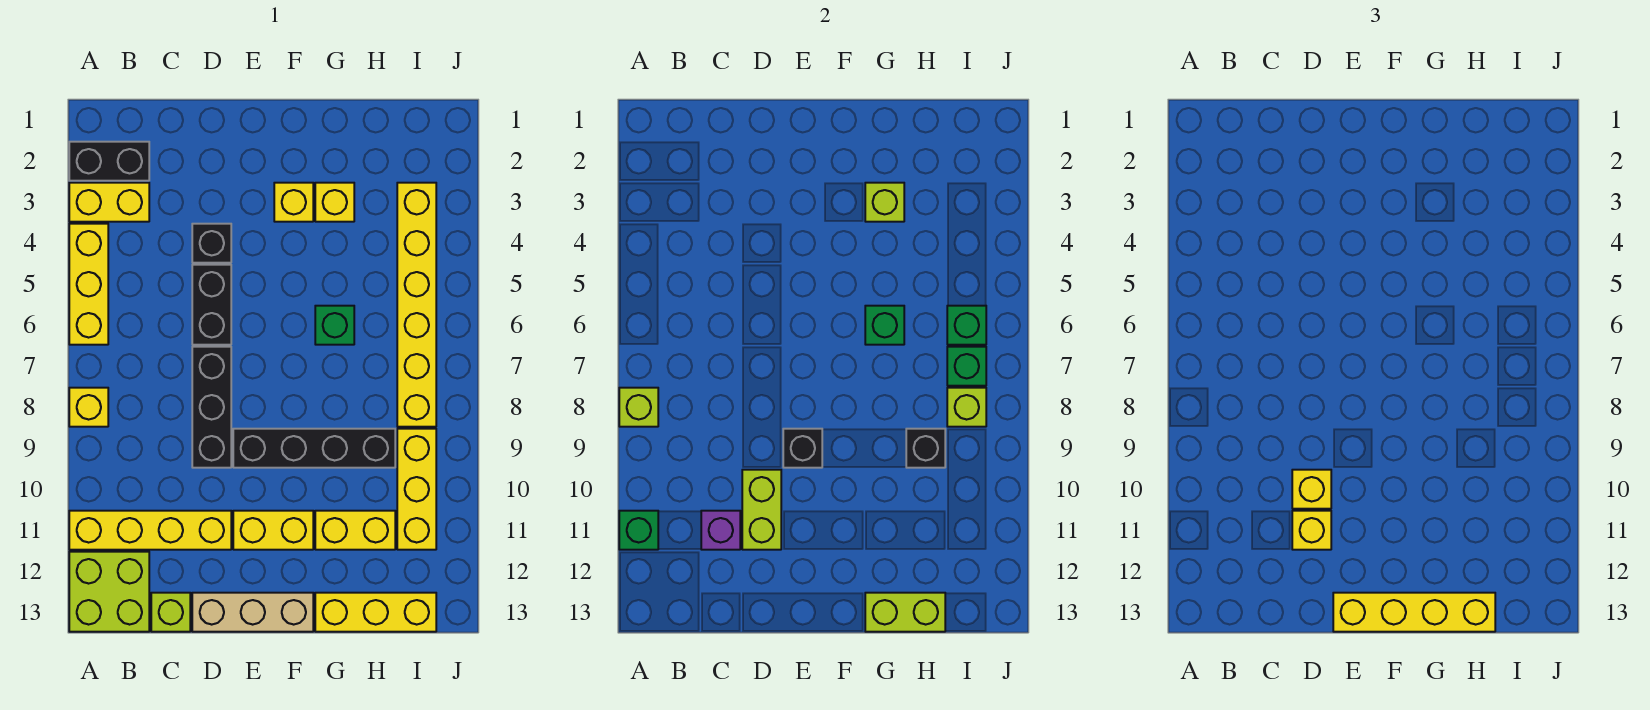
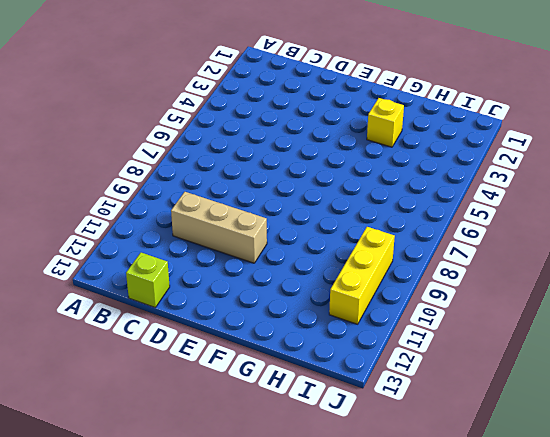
tan 1x3 brick [171,192,267,263] -> tan 1x3 brick moved to [192,593,313,632]
none -> black 1x2 brick [69,142,149,181]
none -> yellow 1x2 brick [69,183,149,222]
none -> yellow 1x3 brick [69,224,108,345]
none -> yellow 1x1 brick [69,388,108,427]

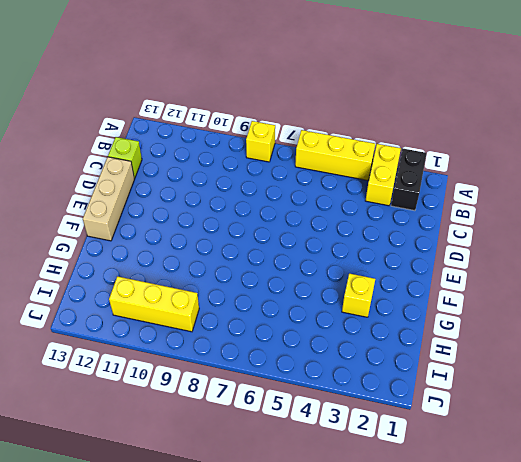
none -> yellow 1x4 brick [69,511,231,550]
none -> lime 2x2 brick [69,552,149,632]
none -> black 1x1 brick [192,224,231,263]
none -> black 1x2 brick [192,265,231,345]

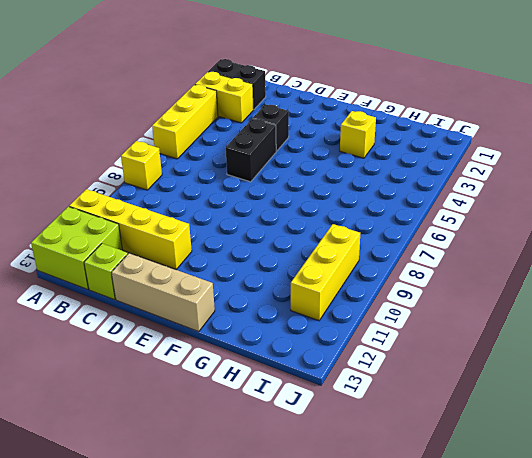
none -> black 1x3 brick [192,347,231,468]
none -> black 1x4 brick [233,429,395,468]
none -> yellow 1x2 brick [233,511,313,550]
none -> yellow 1x1 brick [274,183,313,222]

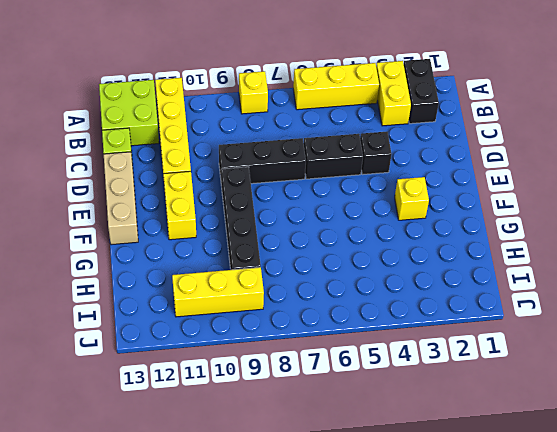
none -> yellow 1x1 brick [315,183,354,222]
none -> green 1x1 brick [315,306,354,345]
none -> yellow 1x2 brick [315,511,395,550]
none -> yellow 1x3 brick [315,593,436,632]

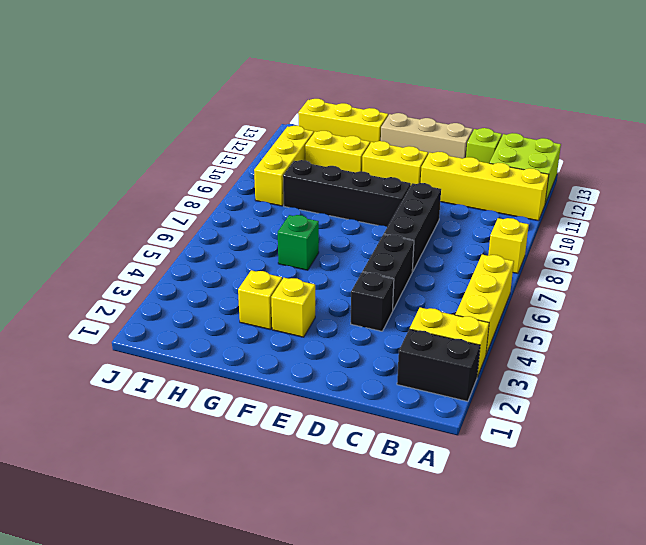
none -> yellow 1x6 brick [397,183,436,427]
none -> lime 1x1 brick [619,388,658,427]
none -> green 1x1 brick [619,511,658,550]
none -> purple 1x1 brick [701,511,740,550]

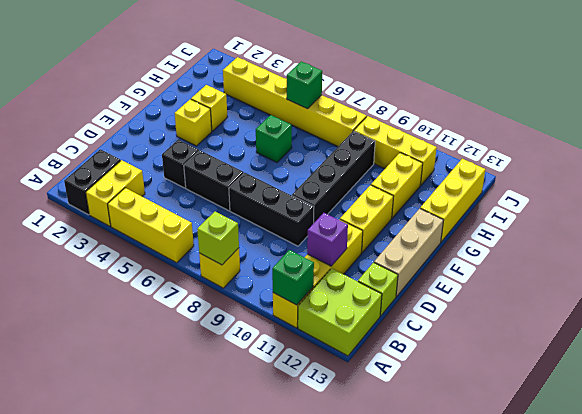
none -> lime 1x2 brick [742,470,781,550]
none -> black 1x1 brick [783,429,822,468]
none -> lime 1x1 brick [865,183,904,222]
none -> green 1x1 brick [865,306,904,345]

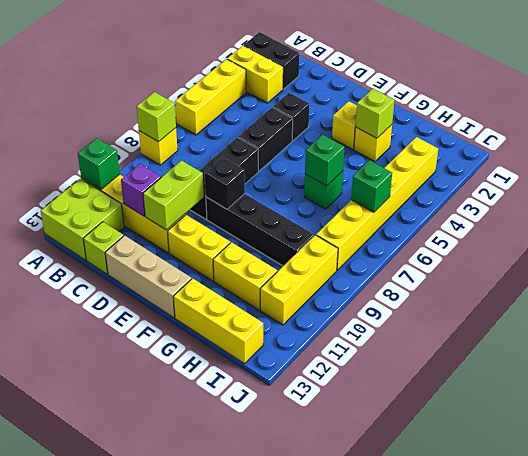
none -> lime 1x2 brick [865,593,945,632]
none -> black 1x1 brick [906,429,945,468]
none -> green 1x1 brick [947,347,986,386]
none -> lime 1x1 brick [947,388,986,427]

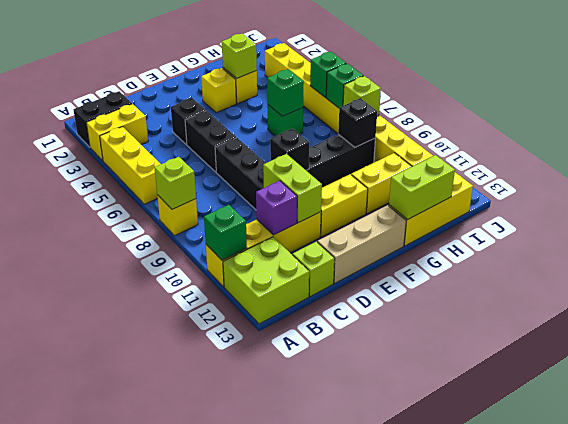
none -> yellow 1x1 brick [1292,470,1331,509]
none -> yellow 1x1 brick [1292,511,1331,550]
none -> yellow 1x4 brick [1333,593,1495,632]

